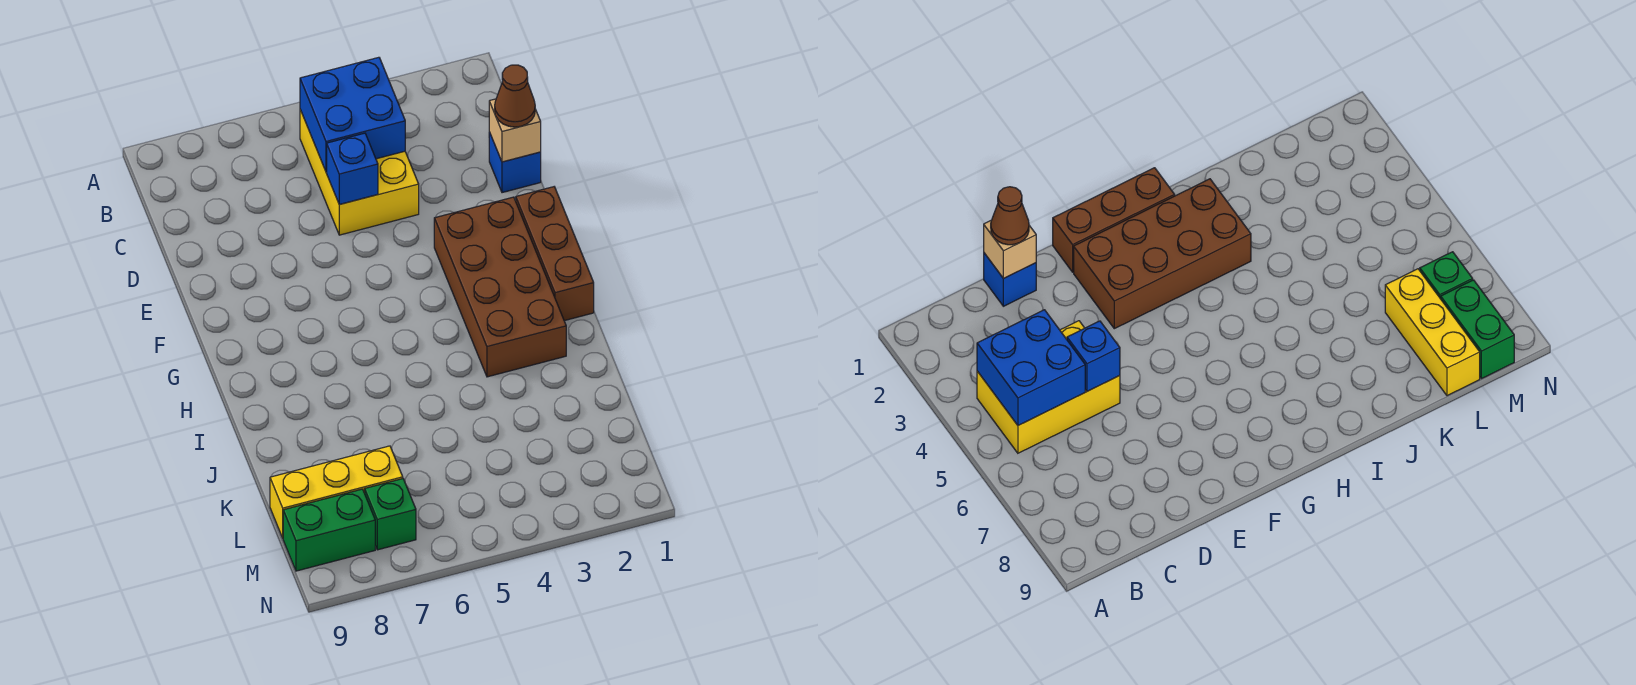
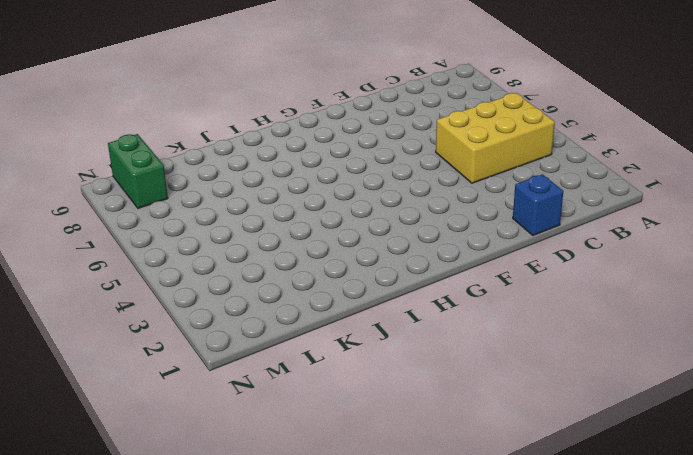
none -> brown 1x3 brick [516,187,594,321]
none -> brown 2x4 brick [434,197,566,377]

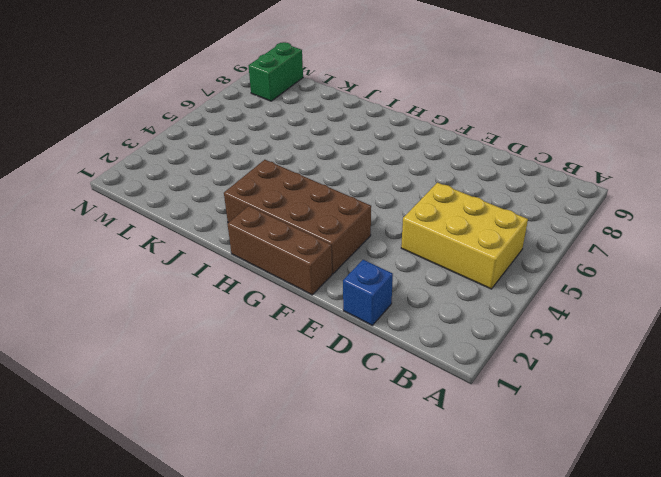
none -> yellow 1x3 brick [270,446,403,538]
none -> green 1x1 brick [365,479,416,550]

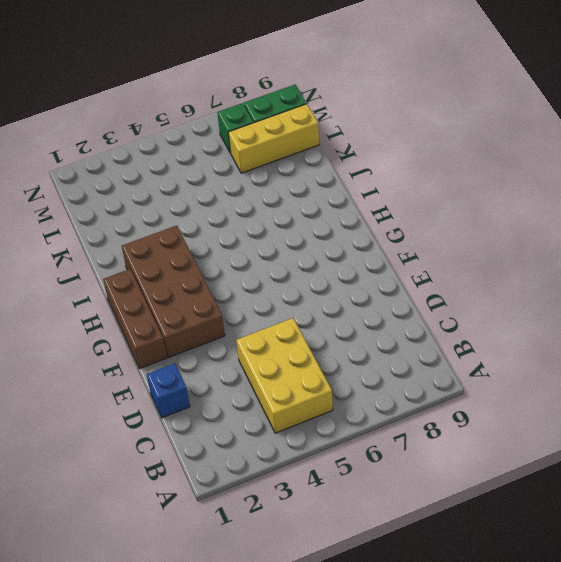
none -> blue 2x2 brick [300,57,405,172]
none -> tan 1x1 brick [489,99,541,162]

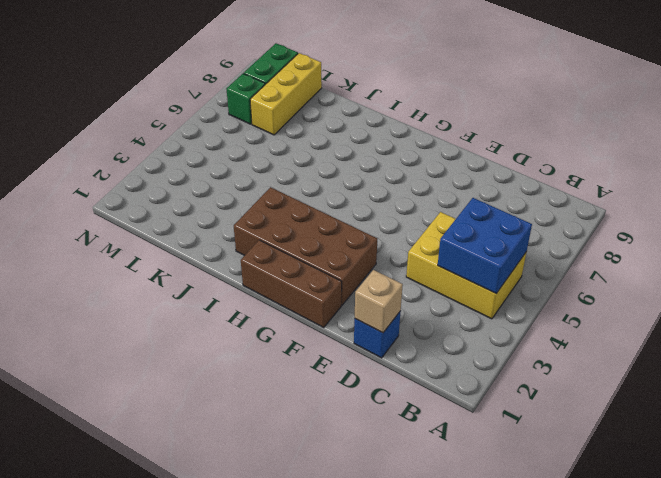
none -> blue 1x1 brick [327,133,378,205]
none -> brown 1x1 cone [495,65,535,127]

